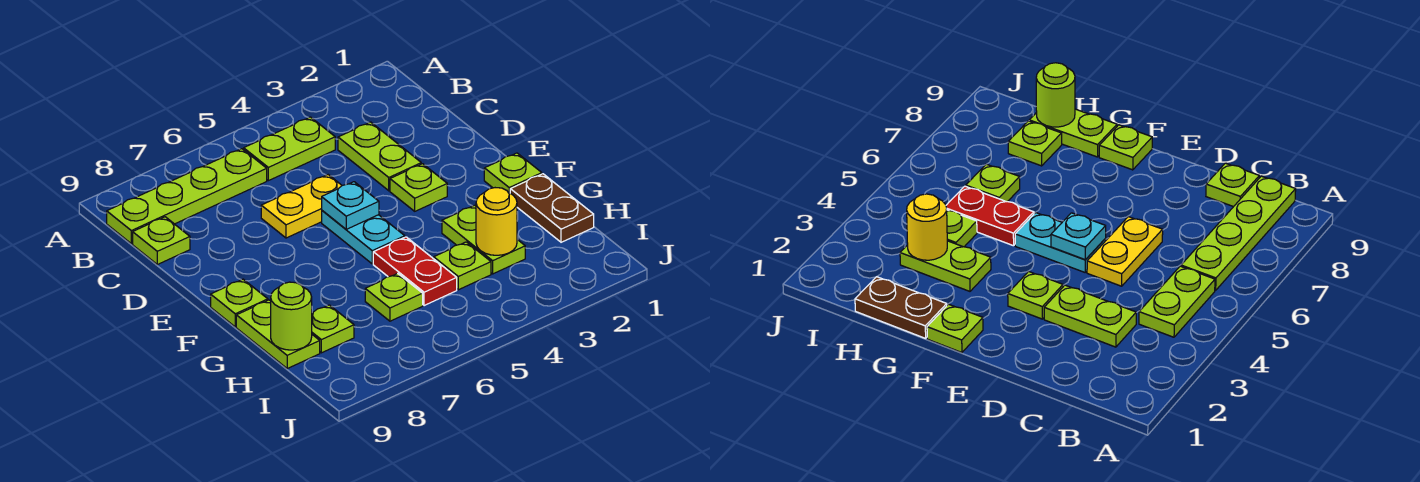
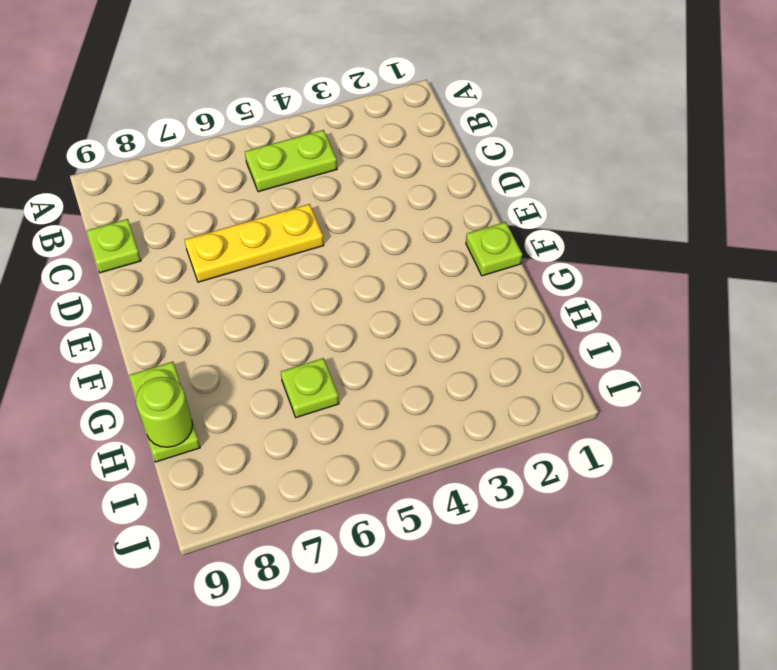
yellow 1x3 plate [185,204,324,282] -> yellow 1x2 plate [261,175,342,238]
none -> lime 1x4 plate [107,149,267,244]
none -> lime 1x2 plate [338,122,421,191]
none -> lime 1x1 plate [390,164,447,211]

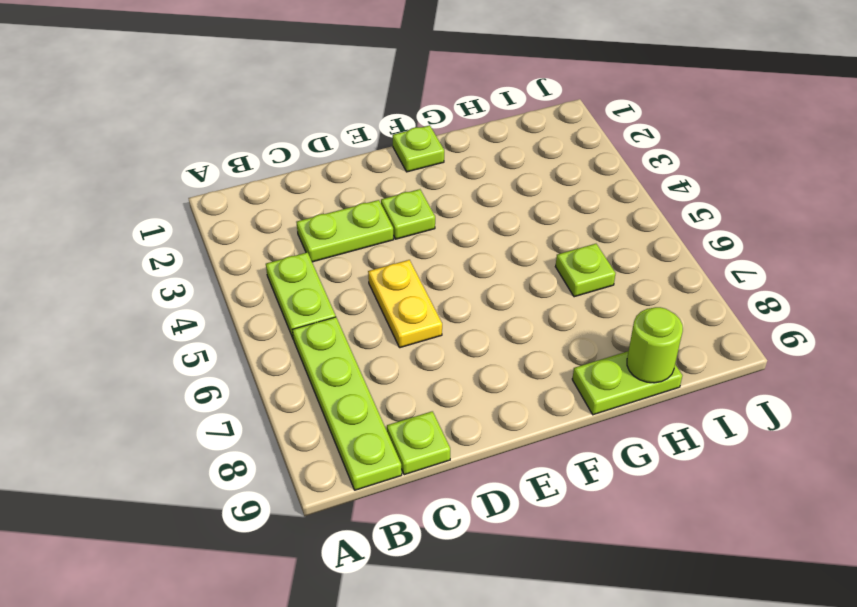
none -> cyan 1x2 plate [322,211,405,264]
none -> lime 1x1 plate [211,279,268,327]
none -> brown 1x2 plate [510,174,594,242]

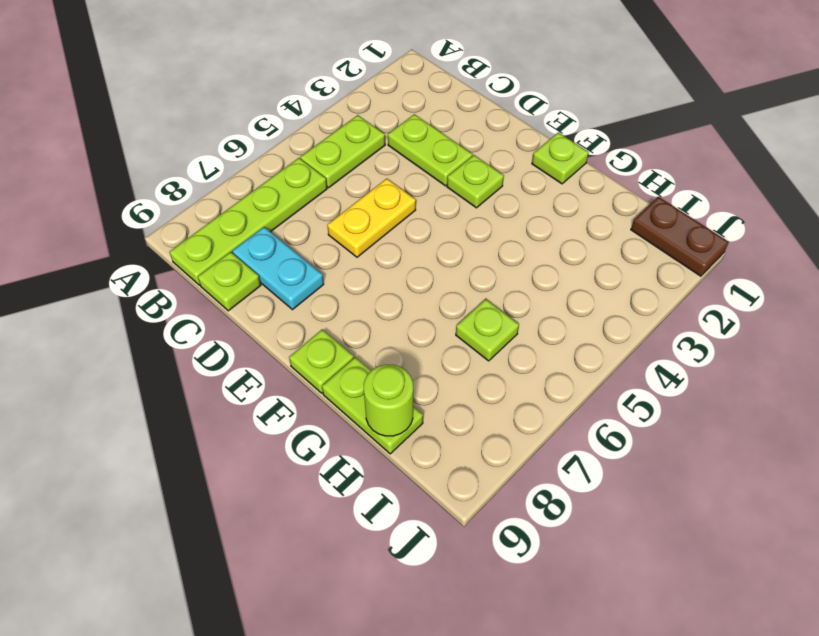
cyan 1x2 plate [232,227,324,310] -> cyan 1x2 plate moved to [322,211,405,264]
brown 1x2 plate [631,197,729,276] -> brown 1x2 plate moved to [510,174,594,242]
none -> lime 1x2 plate [442,205,525,274]
none -> red 1x2 plate [373,237,457,306]
none -> lime 1x1 plate [434,242,491,290]

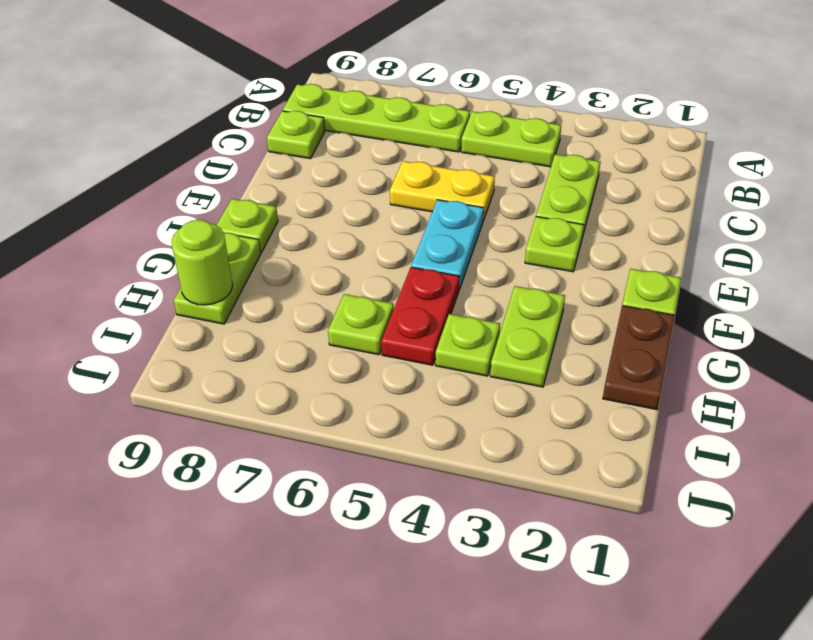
none -> lime 1x1 plate [312,305,354,353]
none -> cyan 1x1 plate [322,182,379,229]
none -> yellow 1x1 round brick [476,188,517,255]

